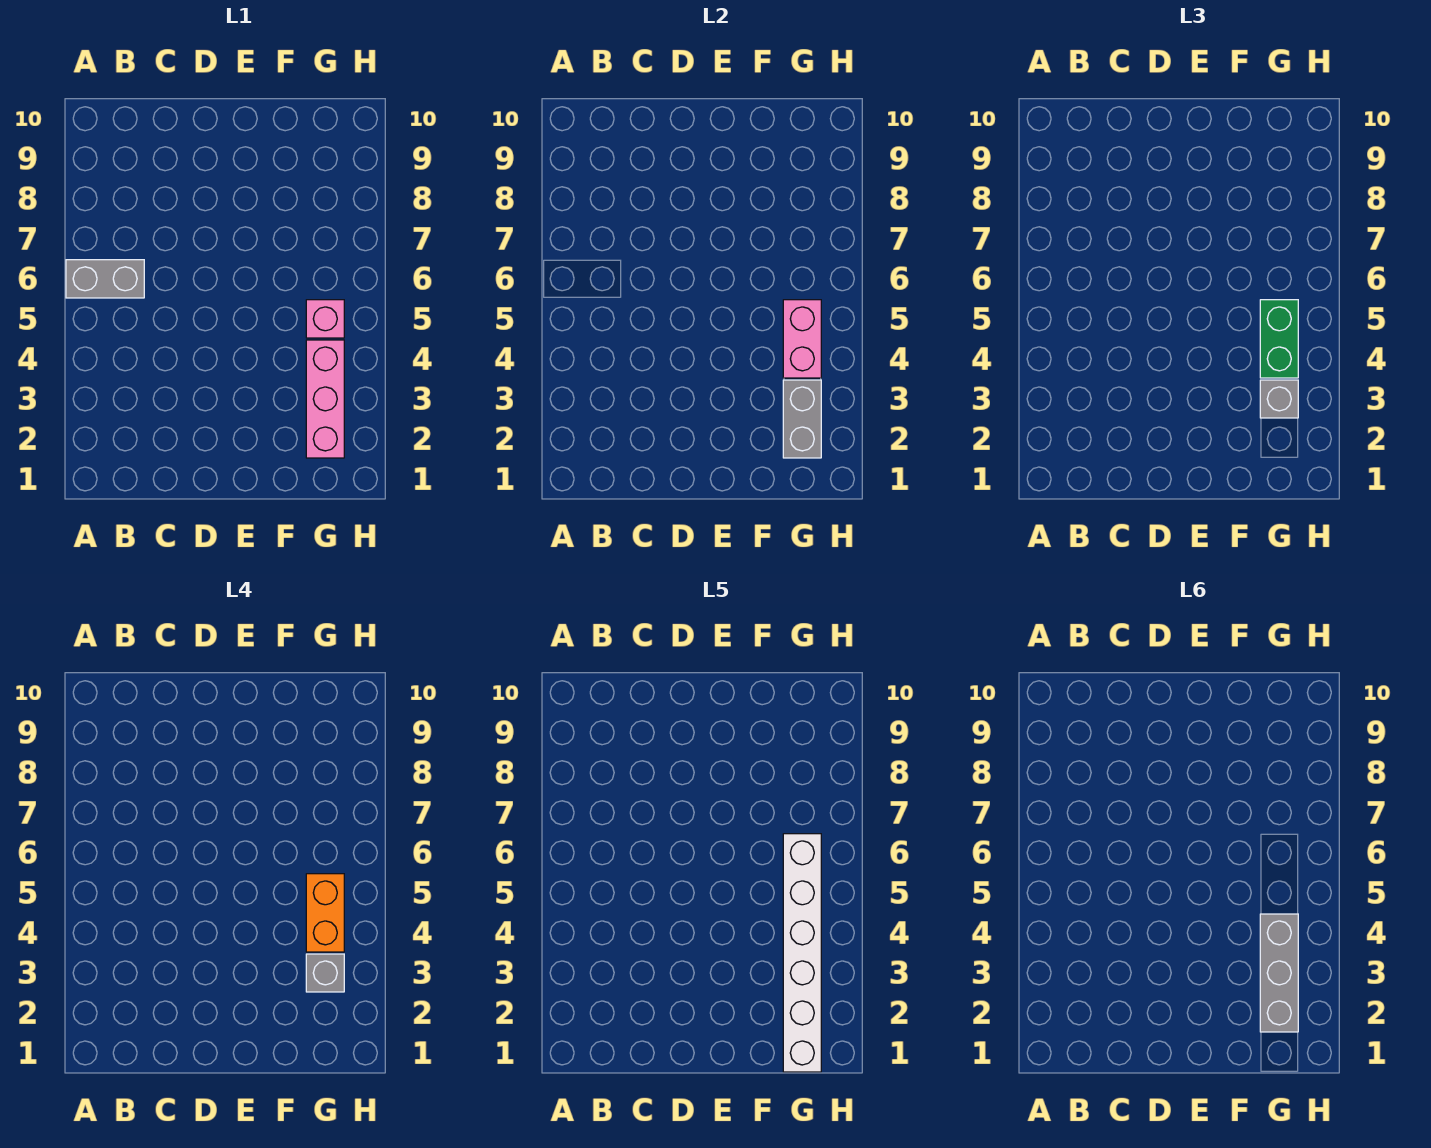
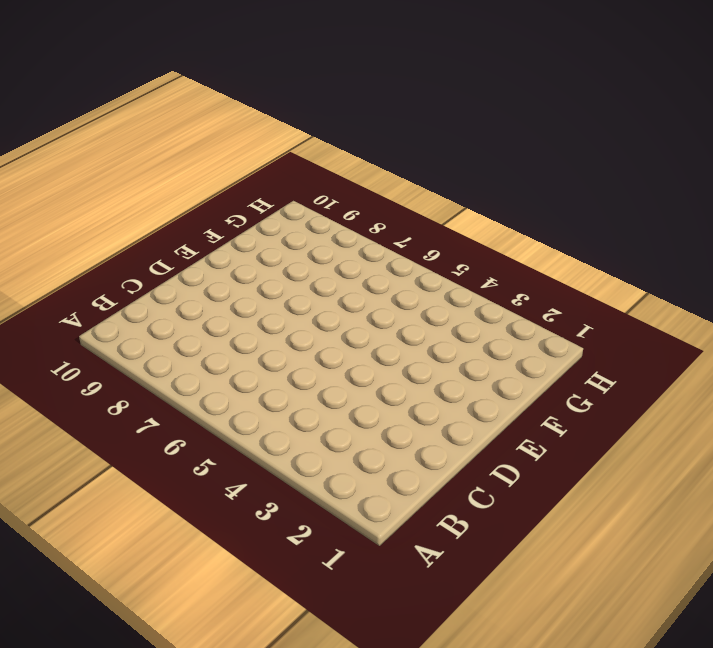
none -> grey 1x2 brick [66,260,144,298]
none -> pink 1x3 brick [306,340,344,458]

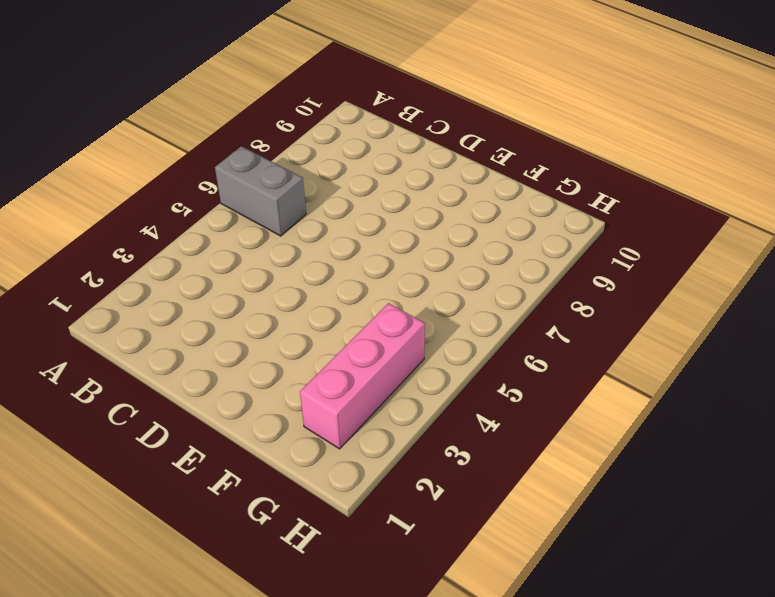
none -> pink 1x1 brick [306,300,344,338]
none -> grey 1x2 brick [783,380,821,458]

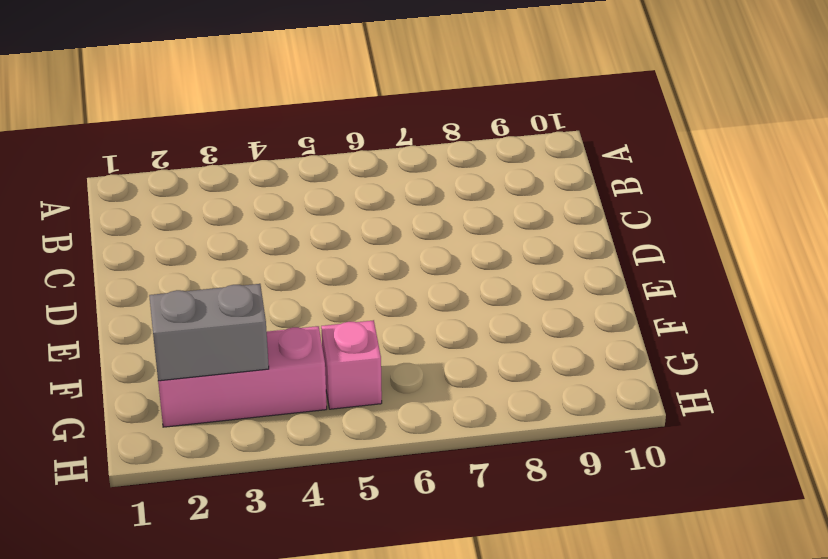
none -> grey 1x2 brick [66,260,144,298]
none -> pink 1x2 brick [783,300,821,378]

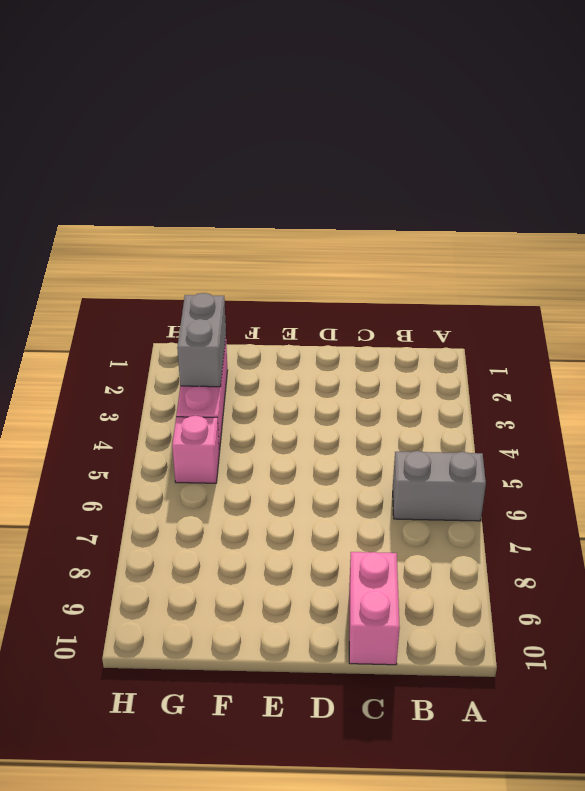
pink 1x2 brick [349,552,400,665] -> pink 1x2 brick moved to [783,300,821,378]
none -> grey 1x1 brick [1260,380,1298,418]
none -> green 1x2 brick [1260,300,1298,378]

